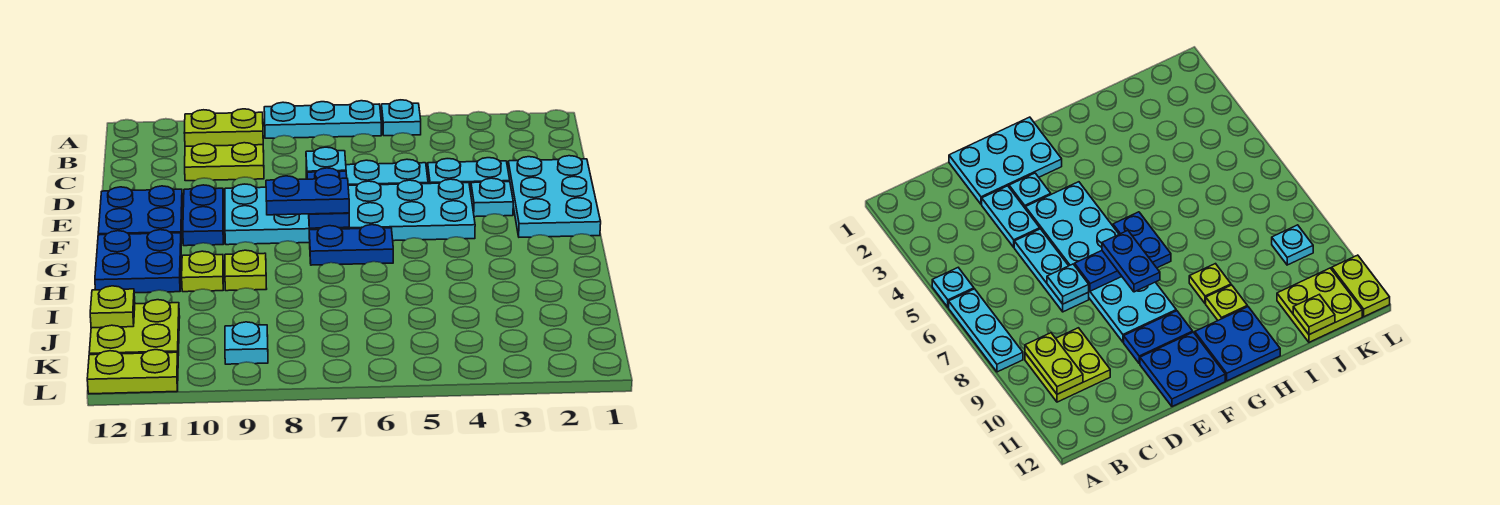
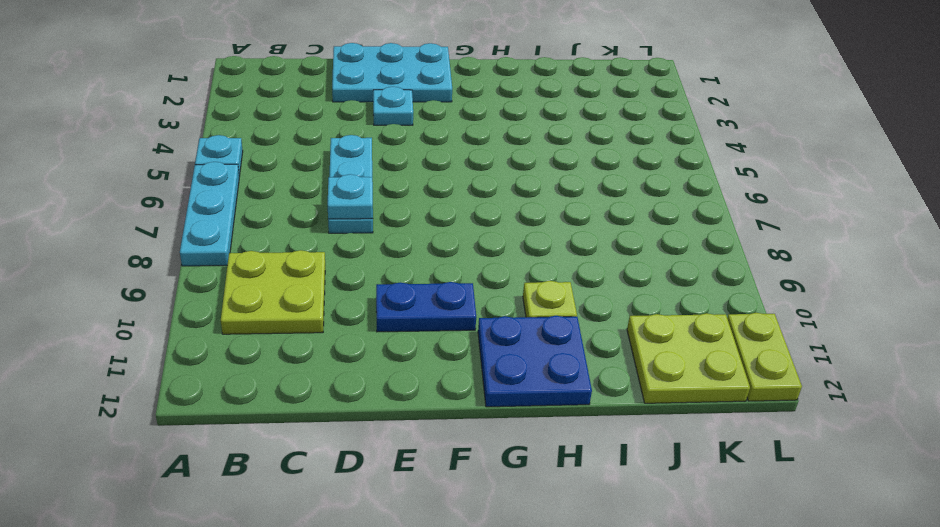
none -> cyan 1x2 plate [428,158,510,192]
none -> cyan 2x6 plate [225,179,475,245]
none -> blue 2x2 plate [98,186,183,243]

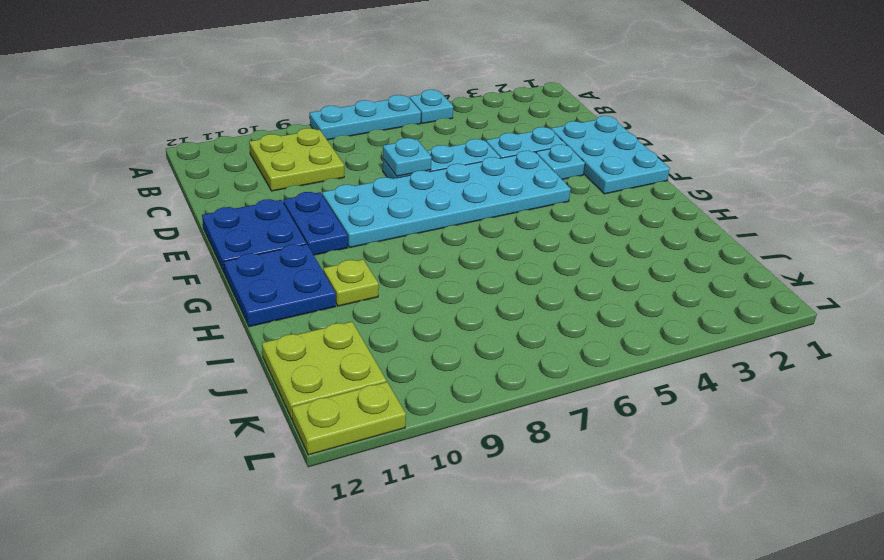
none -> blue 1x2 plate [309,225,393,265]
none -> lime 1x1 plate [225,250,267,291]
none -> cyan 1x1 plate [225,322,268,364]

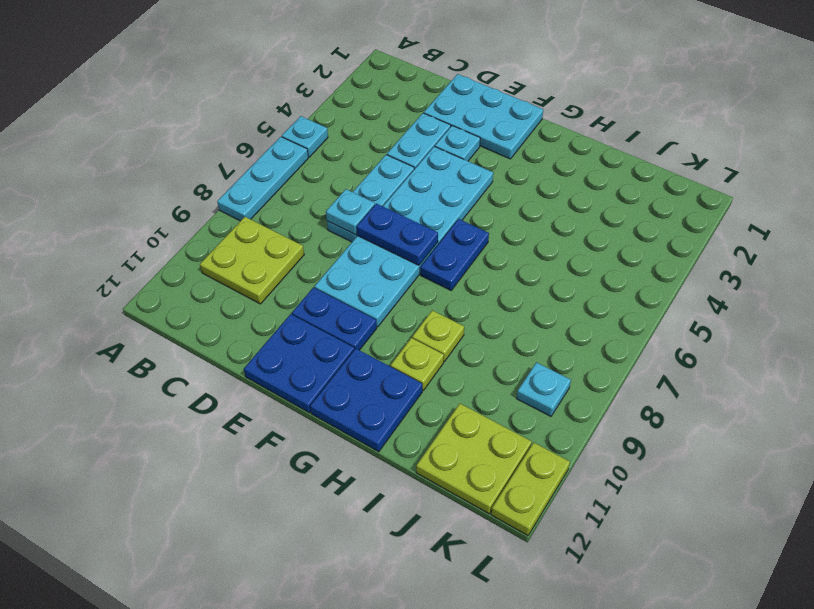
none -> lime 1x2 plate [184,109,263,146]
none -> lime 1x1 plate [90,286,135,328]
none -> blue 1x2 plate [266,175,349,215]

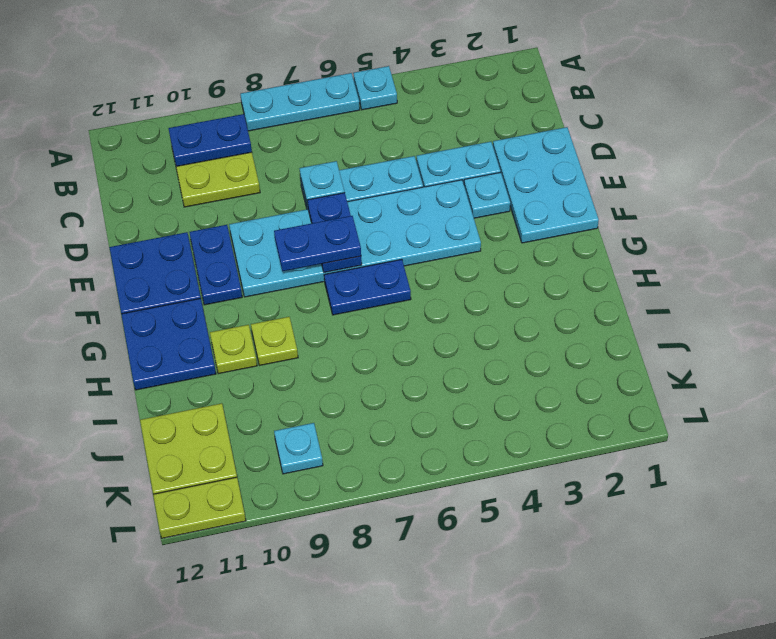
blue 1x2 plate [168,114,252,166] -> lime 1x2 plate [184,109,263,146]
none -> lime 1x1 plate [90,286,135,328]

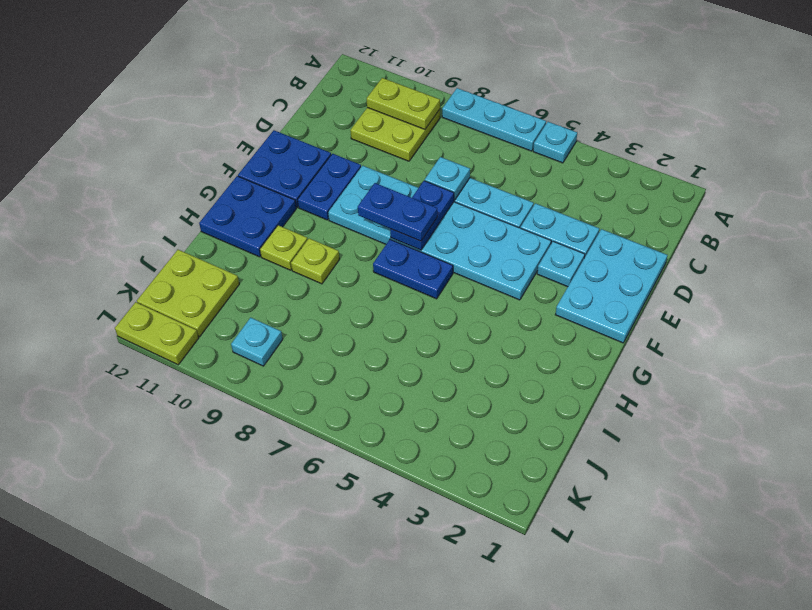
none -> lime 1x1 plate [90,286,135,328]

